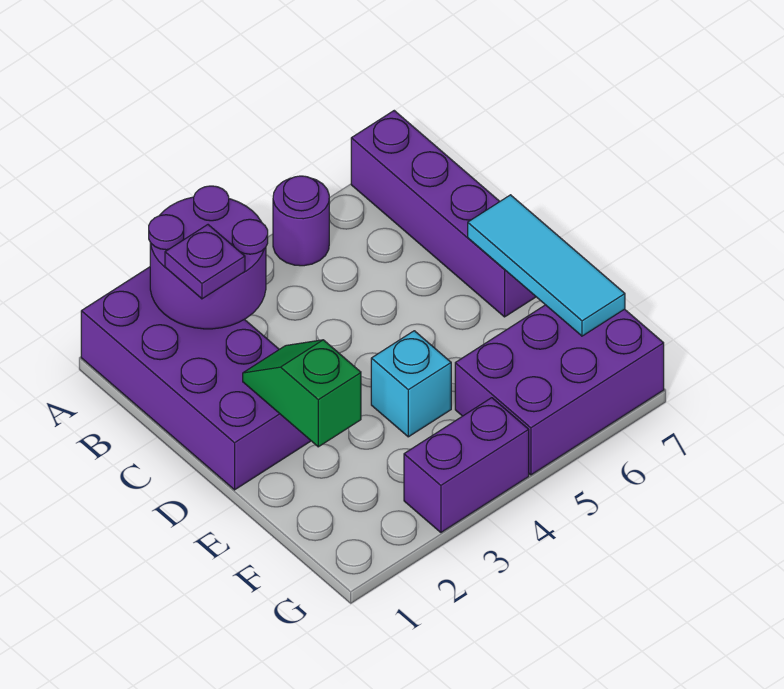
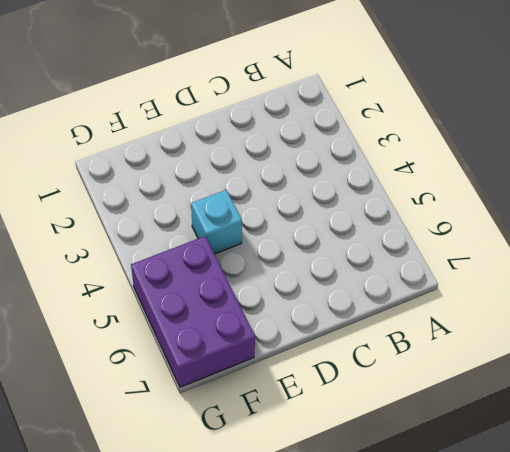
none -> purple 2x4 brick [81,267,311,490]
none -> purple 1x1 round brick [273,176,329,266]

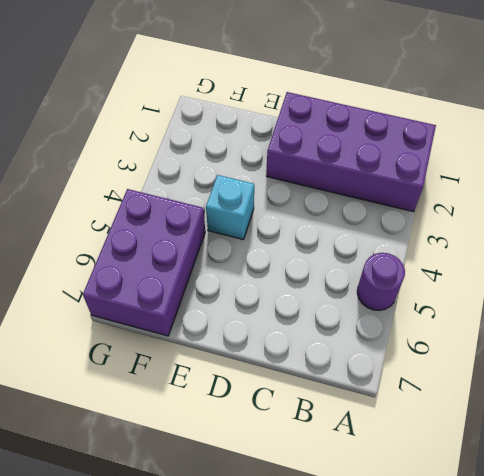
none -> purple 1x4 brick [351,111,536,317]
none -> purple 1x2 brick [404,398,529,532]

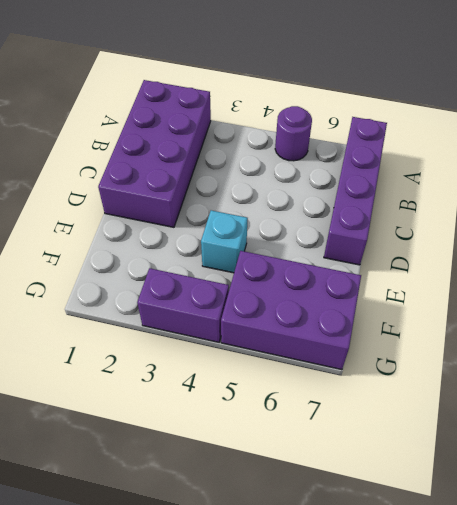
none -> purple 2x2 round brick [149,186,268,329]
none -> green 1x2 slope [243,340,361,447]

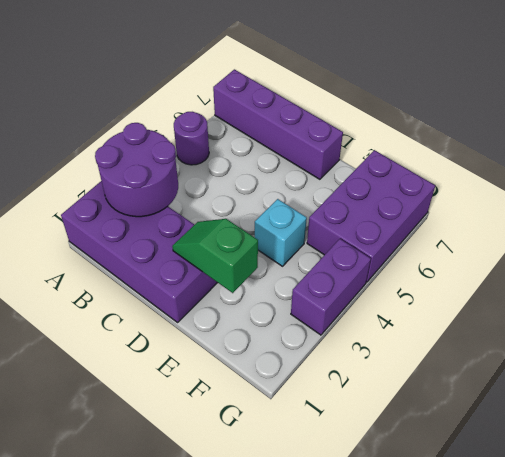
none -> cyan 1x3 tile [468,195,625,336]
none -> purple 1x1 plate [165,225,245,299]

